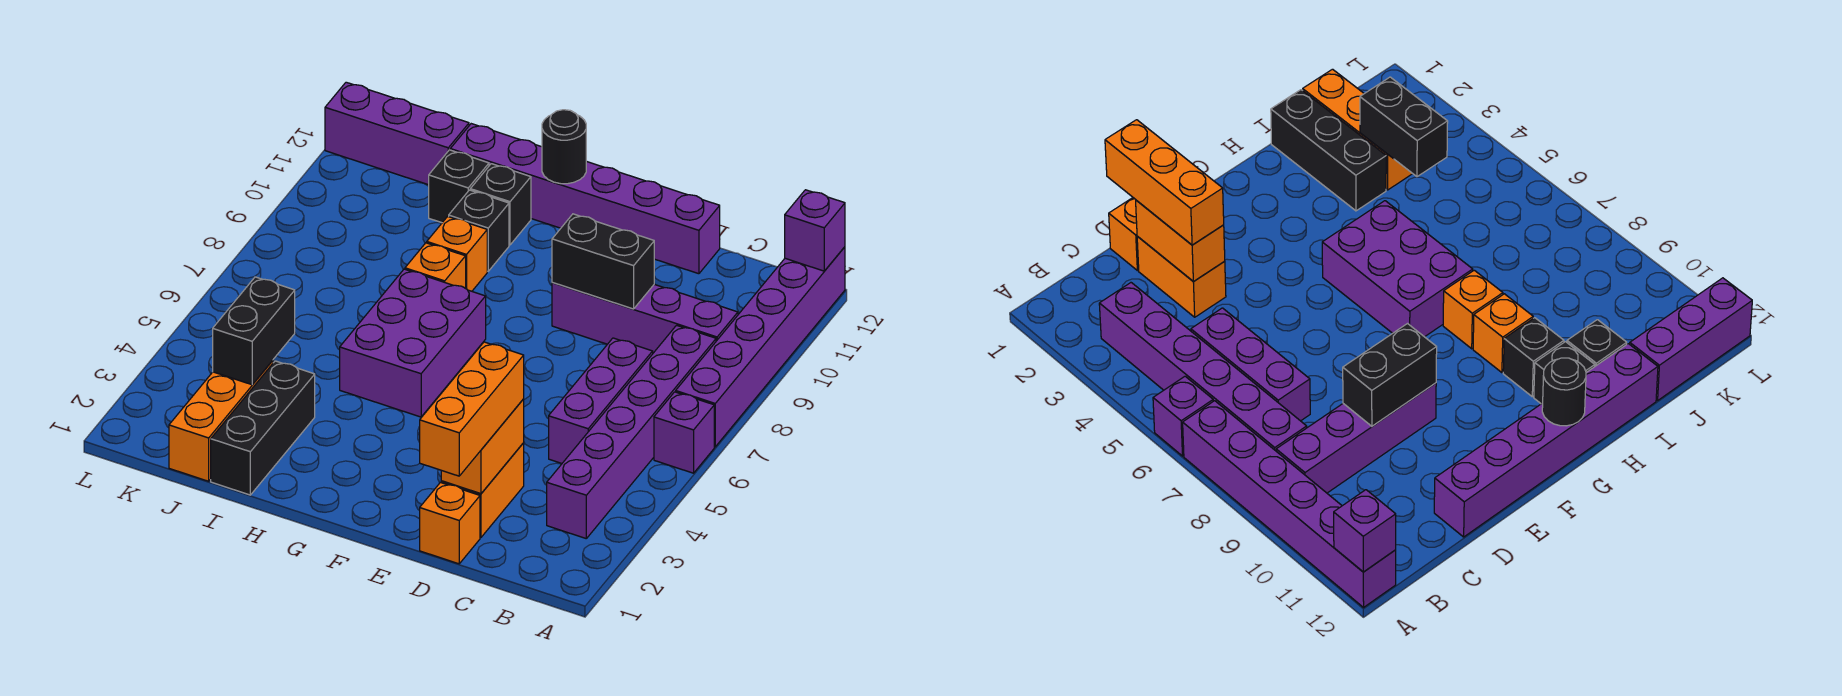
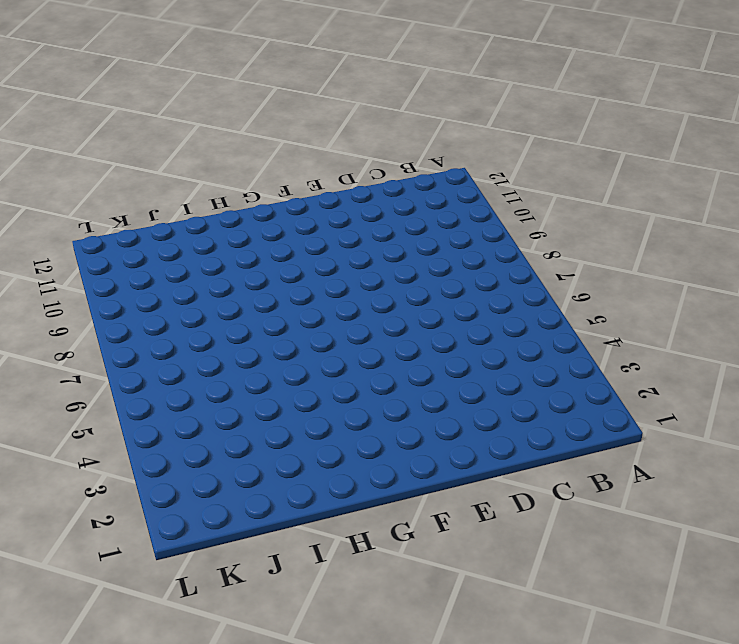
none -> purple 1x1 brick [654,392,714,473]
none -> purple 1x6 brick [676,247,845,447]
none -> purple 1x6 brick [547,325,716,538]

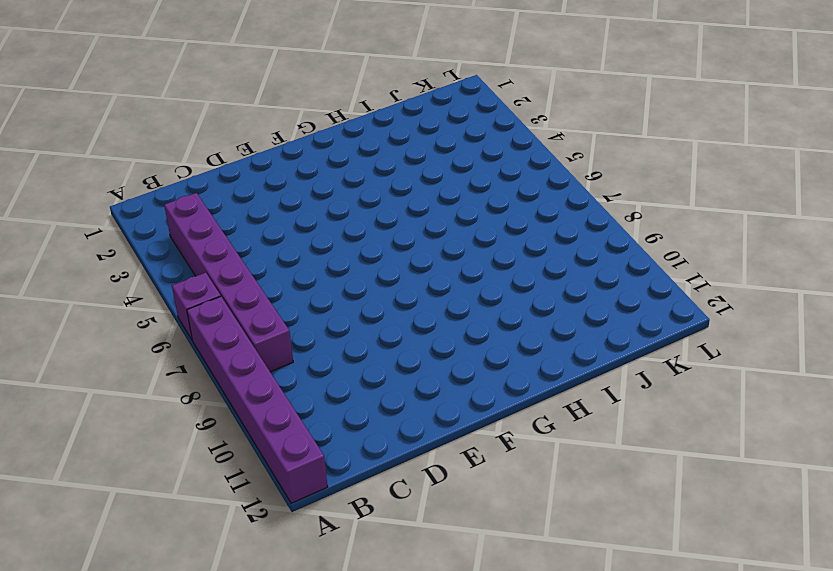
none -> purple 1x4 brick [552,283,738,353]
none -> purple 1x3 brick [549,338,653,463]
none -> orange 1x1 brick [420,483,480,564]

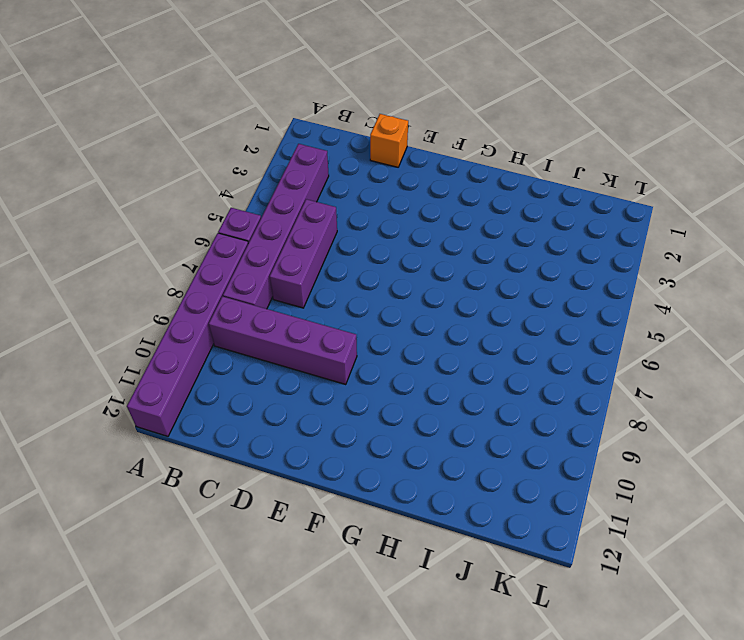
none -> orange 1x2 brick [441,443,524,537]
none -> purple 1x6 brick [450,124,720,274]
none -> purple 2x3 brick [340,269,486,417]

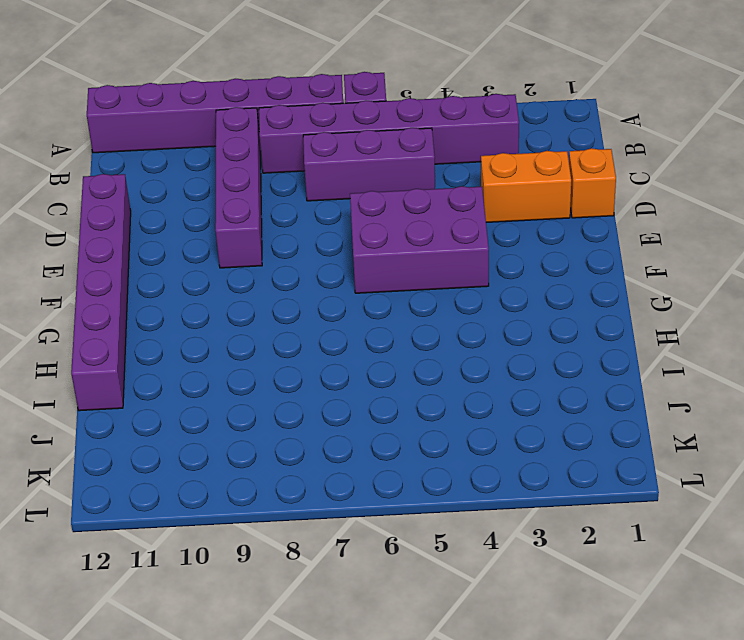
purple 2x3 brick [350,186,489,293] -> purple 2x3 brick moved to [340,269,486,417]
none -> orange 1x1 brick [405,243,466,288]
none -> orange 1x1 brick [427,216,487,291]
none -> black 1x1 brick [449,190,509,271]

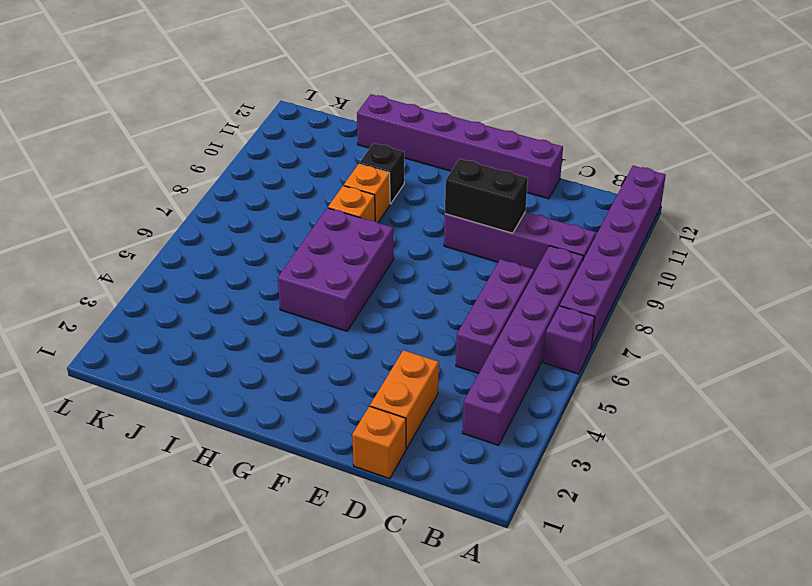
none -> black 1x1 brick [470,164,531,245]
none -> black 1x3 brick [211,361,315,495]
none -> black 1x1 brick [429,150,489,223]

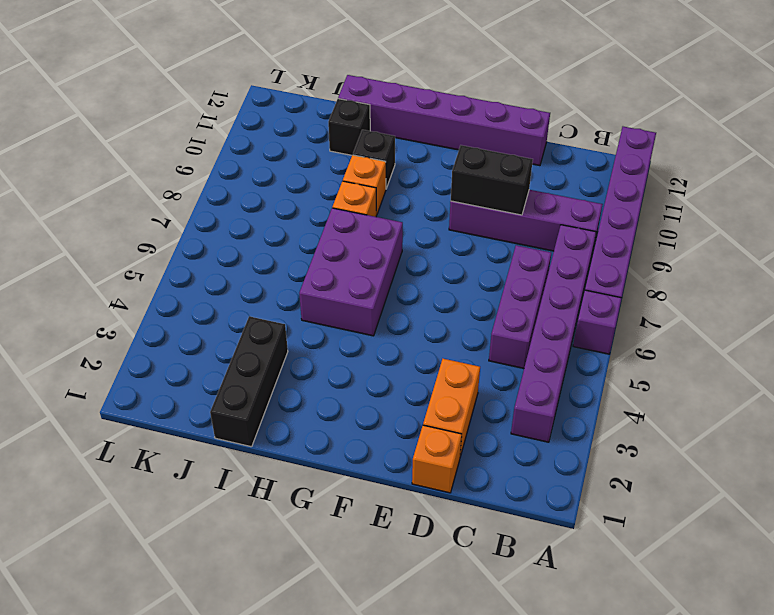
none -> black 1x1 brick [470,164,531,245]
none -> orange 1x3 brick [169,360,273,481]
none -> purple 1x3 brick [325,82,469,185]

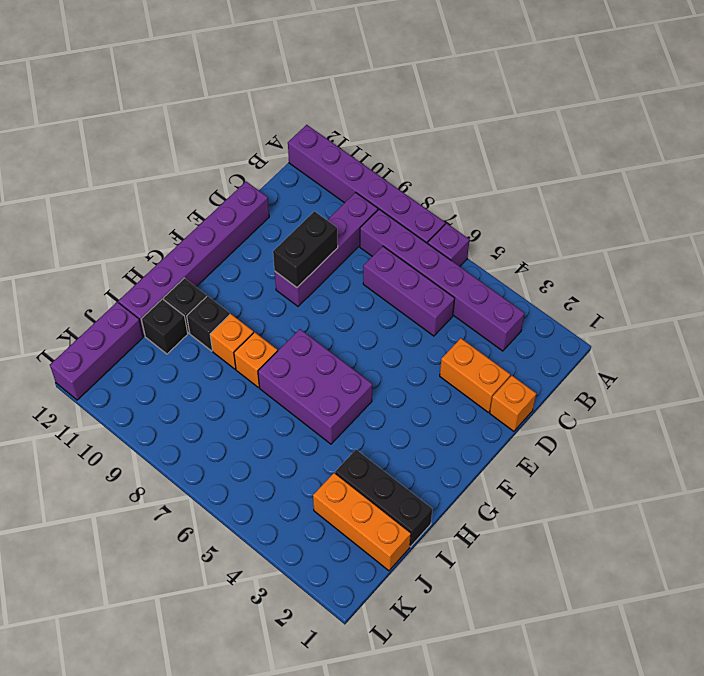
none -> purple 1x1 brick [785,190,845,271]
none -> orange 1x2 brick [441,399,524,494]
none -> black 1x1 round brick [542,110,586,184]

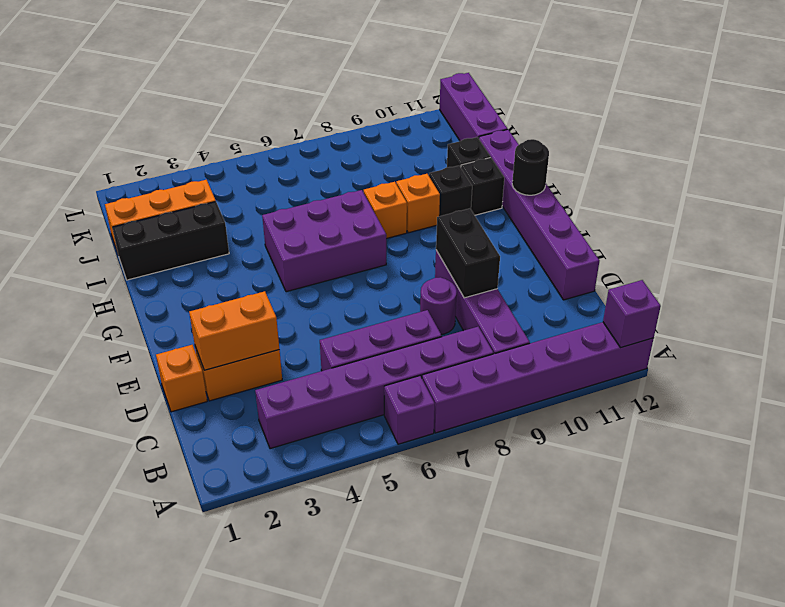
purple 1x1 round brick [420,277,457,334] -> none
none -> black 1x2 brick [213,277,295,385]
none -> orange 1x3 brick [420,342,524,476]

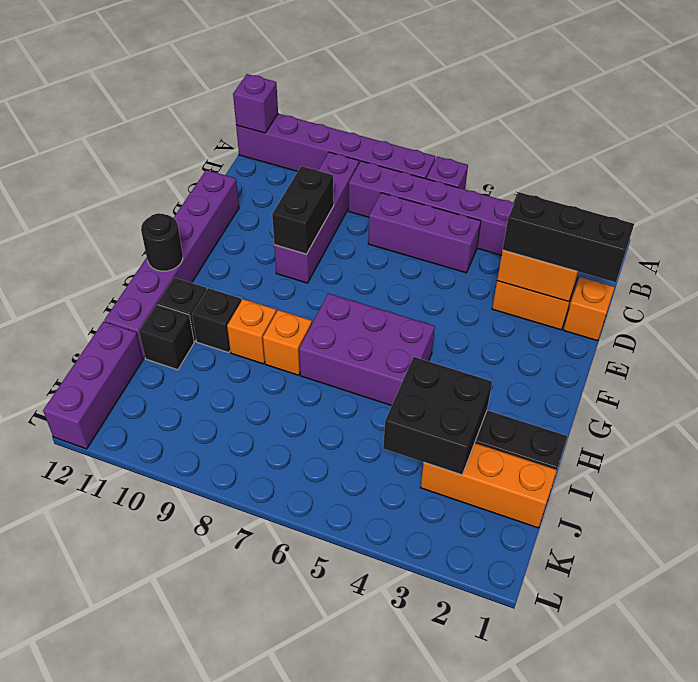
black 1x3 brick [503,192,634,282] -> orange 1x3 brick [420,342,524,476]
black 2x2 brick [383,357,492,475] -> black 1x2 brick [213,277,295,385]

